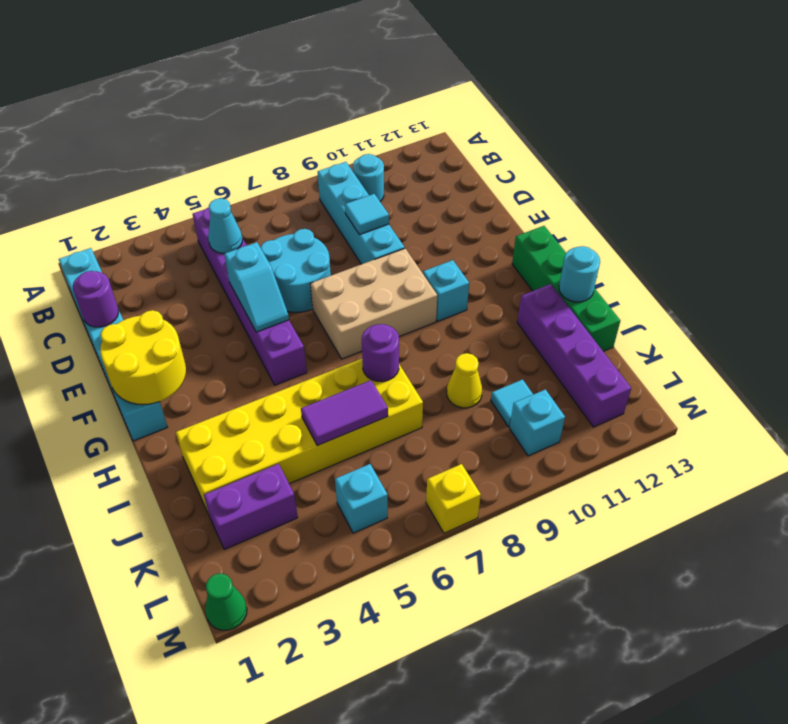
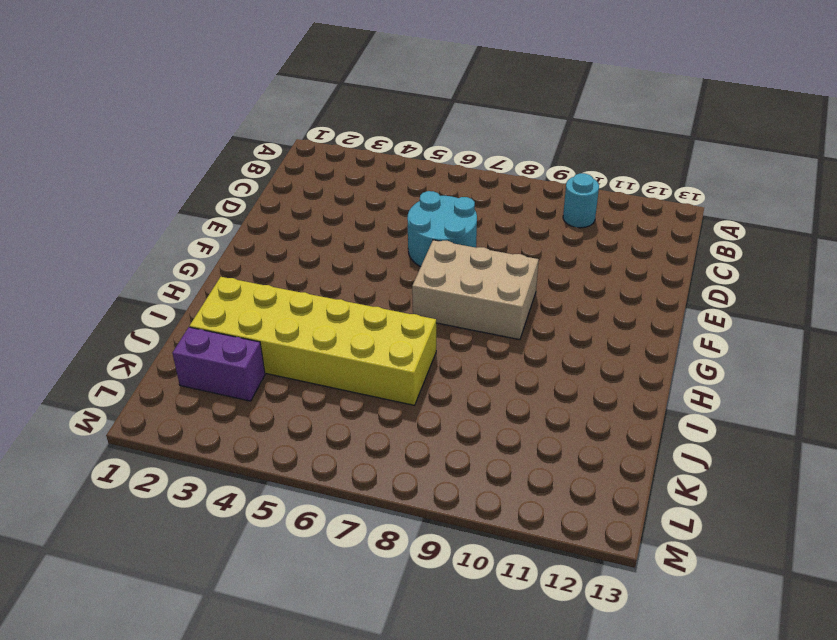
none -> cyan 1x6 brick [59,248,167,441]
none -> purple 1x6 brick [193,207,307,385]
none -> cyan 1x4 brick [318,162,405,264]

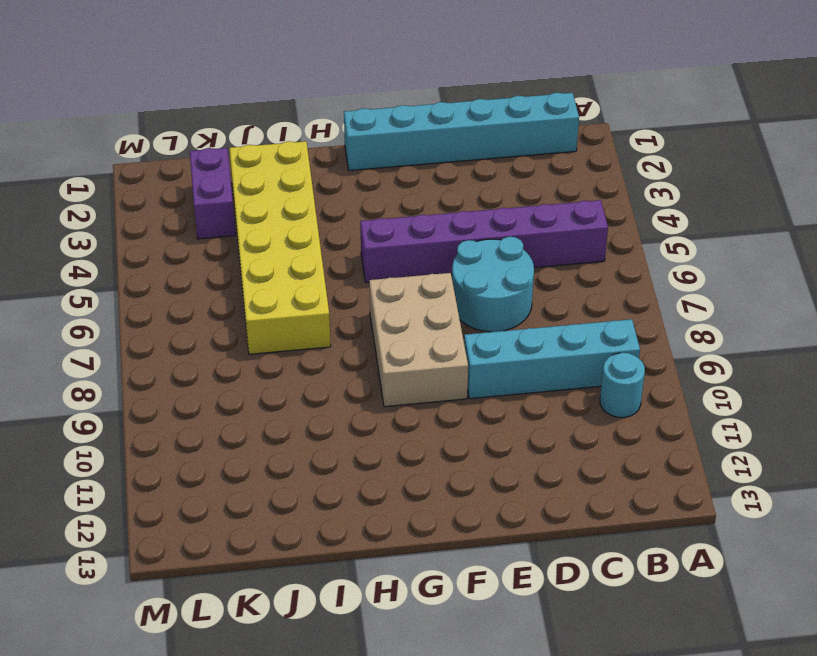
none -> cyan 1x1 brick [423,260,469,321]
none -> green 1x4 brick [512,226,620,351]
none -> purple 1x4 brick [517,284,631,427]

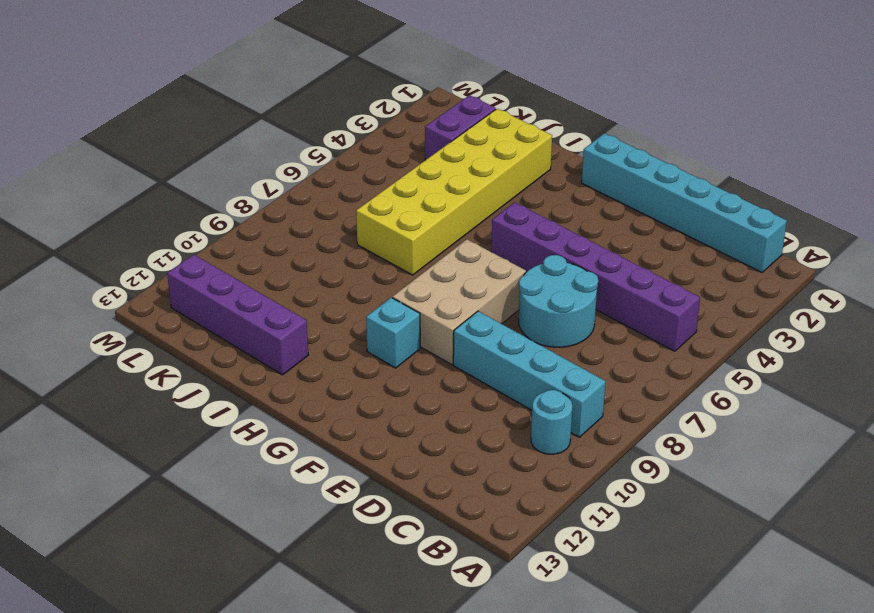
none -> green 1x4 brick [512,226,620,351]
none -> yellow 1x1 cone [447,353,482,408]
none -> cyan 1x1 tile [491,380,533,427]

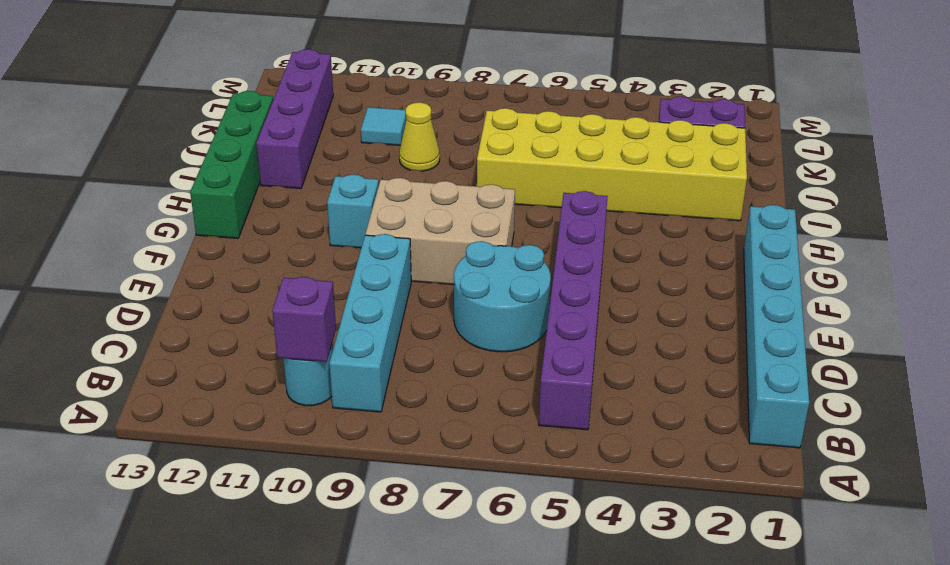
purple 1x1 brick [272,277,336,362] -> none
none -> cyan 1x1 brick [335,464,388,533]
none -> cyan 1x1 brick [510,389,565,456]
none -> green 1x1 cone [205,573,247,630]

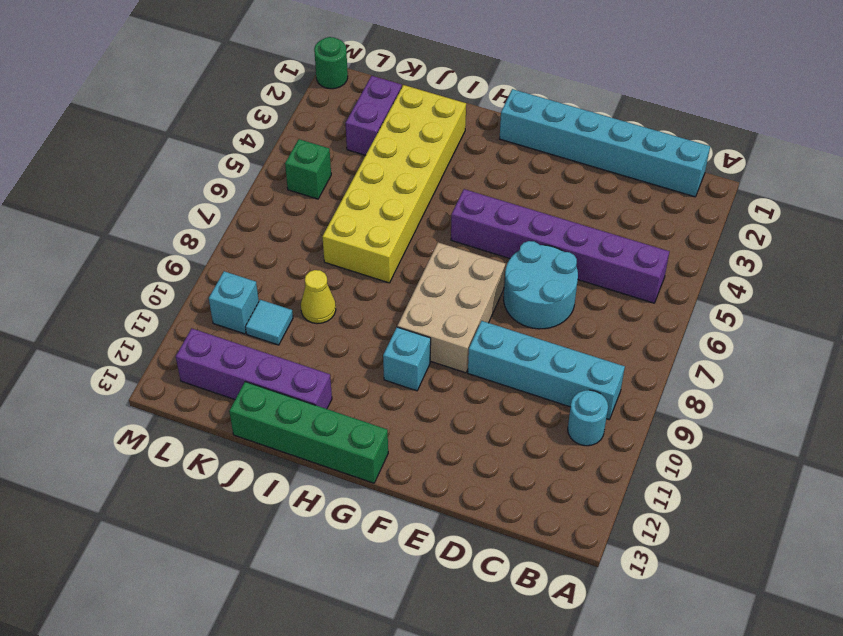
green 1x1 brick [285,139,331,199] -> cyan 1x1 brick [335,464,388,533]
green 1x1 round brick [314,37,348,89] -> green 1x1 cone [205,573,247,630]
none -> yellow 1x1 brick [426,464,481,533]
none -> cyan 1x1 cone [208,198,243,253]
none -> purple 1x1 round brick [73,271,119,327]

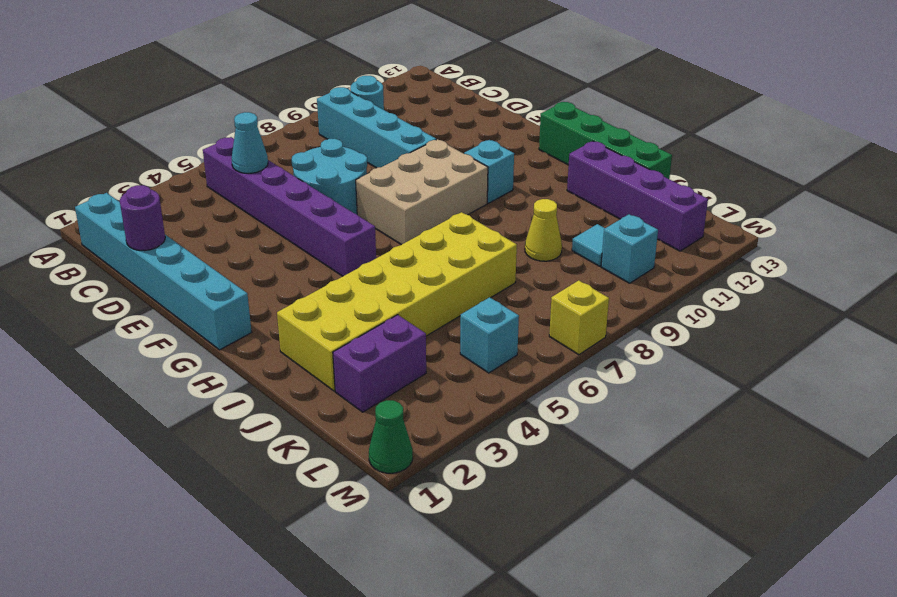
none -> cyan 1x1 tile [345,194,389,235]
none -> cyan 1x2 slope [224,242,289,332]
none -> yellow 2x2 round brick [100,310,186,405]

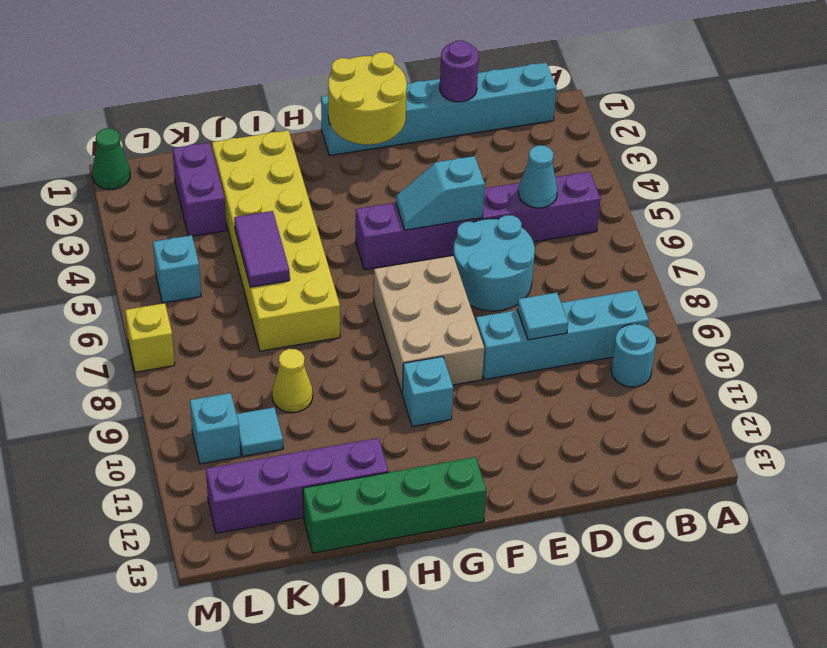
none -> purple 1x1 round brick [362,324,399,382]
none -> cyan 1x1 round brick [559,246,600,302]

